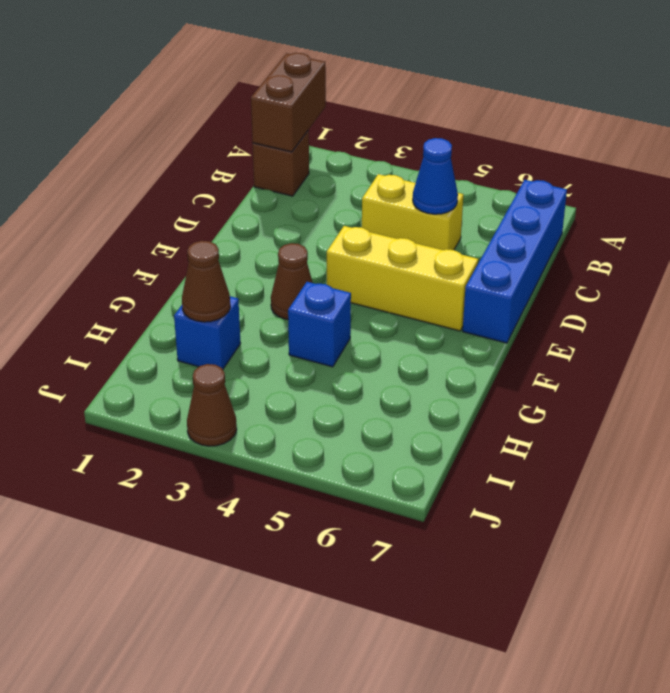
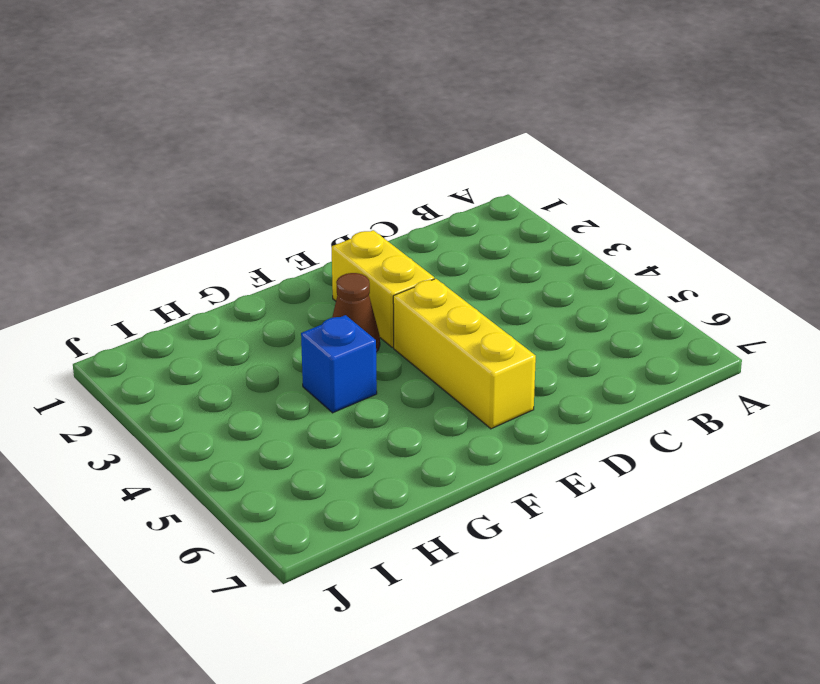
yellow 1x2 brick [332,230,434,347] -> yellow 1x2 brick moved to [362,174,463,250]
none -> brown 1x1 brick [253,130,309,196]
none -> blue 1x4 brick [463,180,567,343]

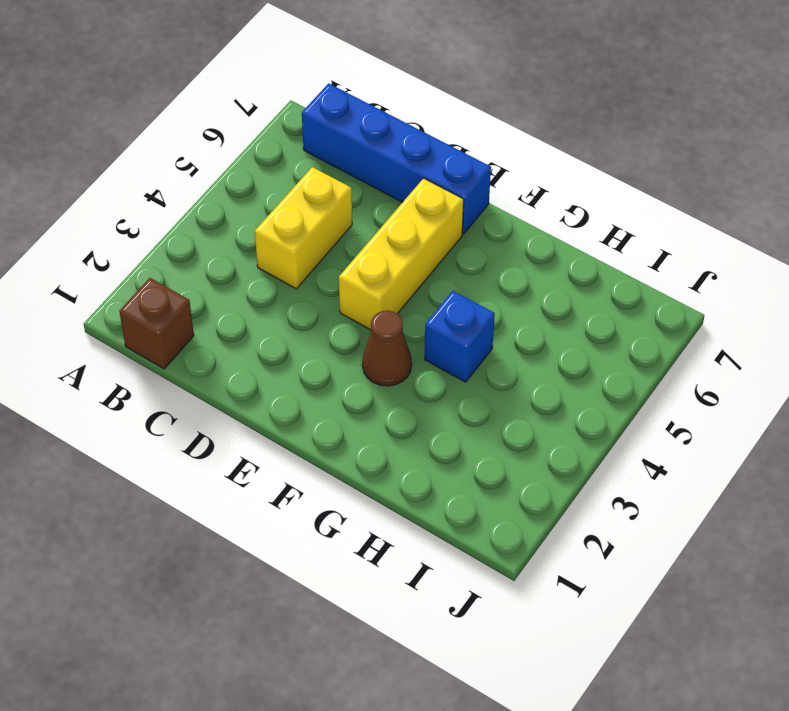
none -> blue 1x1 brick [174,296,241,369]
none -> brown 1x1 cone [187,364,237,446]

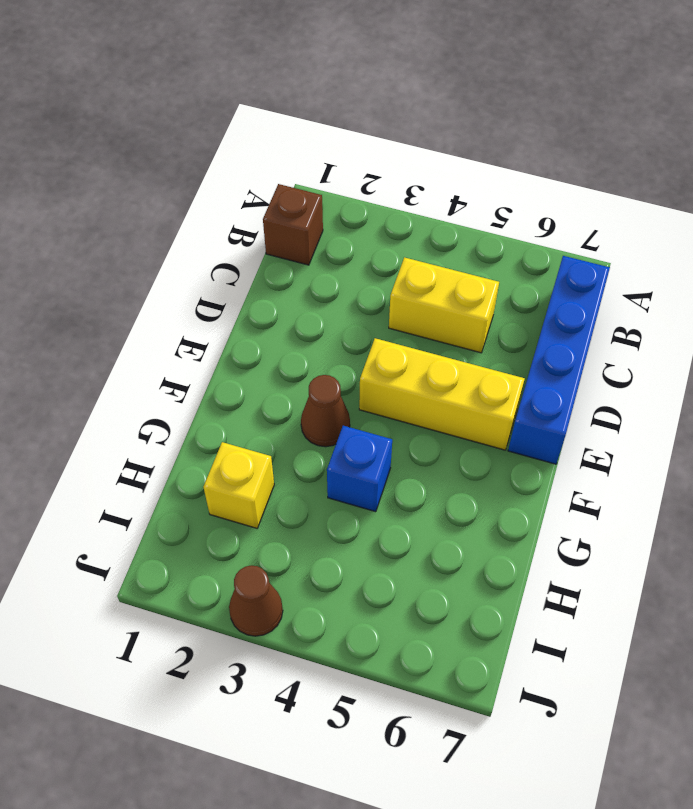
yellow 1x1 brick [203,442,274,528] -> blue 1x1 brick [174,296,241,369]
none -> brown 1x2 brick [251,53,326,152]
none -> blue 1x1 cone [413,138,458,214]

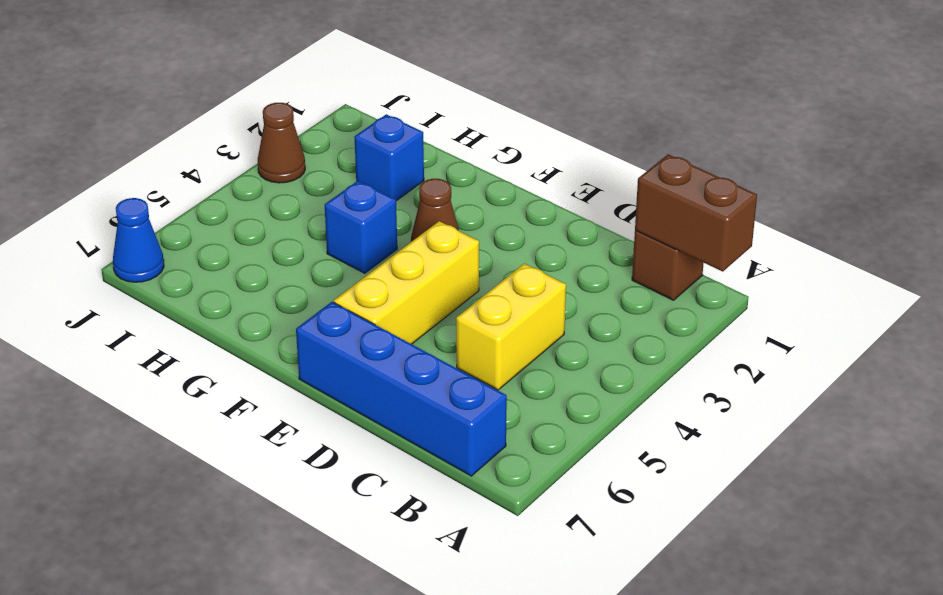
blue 1x1 cone [113,198,164,282] -> blue 1x1 cone moved to [413,138,458,214]
none -> brown 1x1 cone [182,241,230,322]

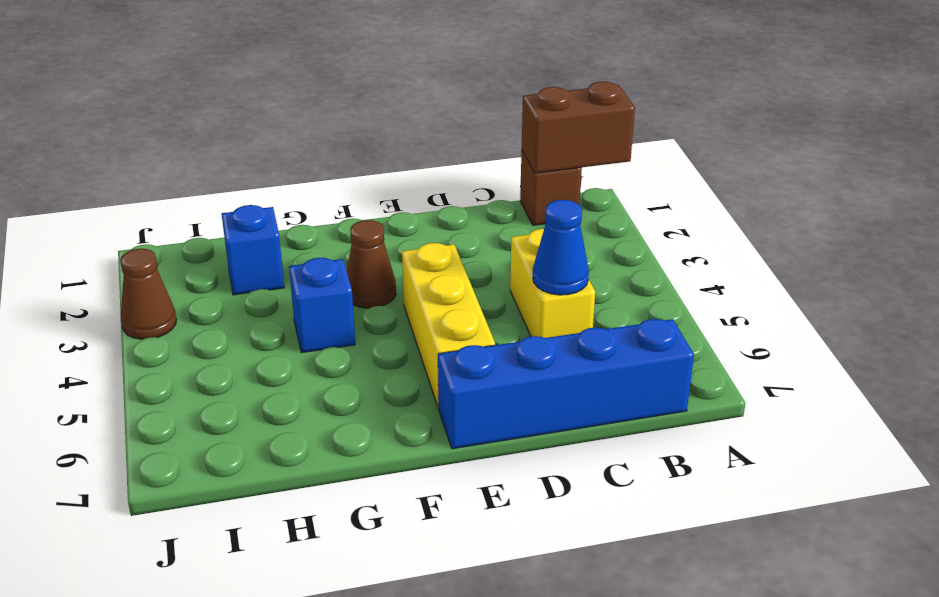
none -> brown 1x1 cone [182,241,230,322]

